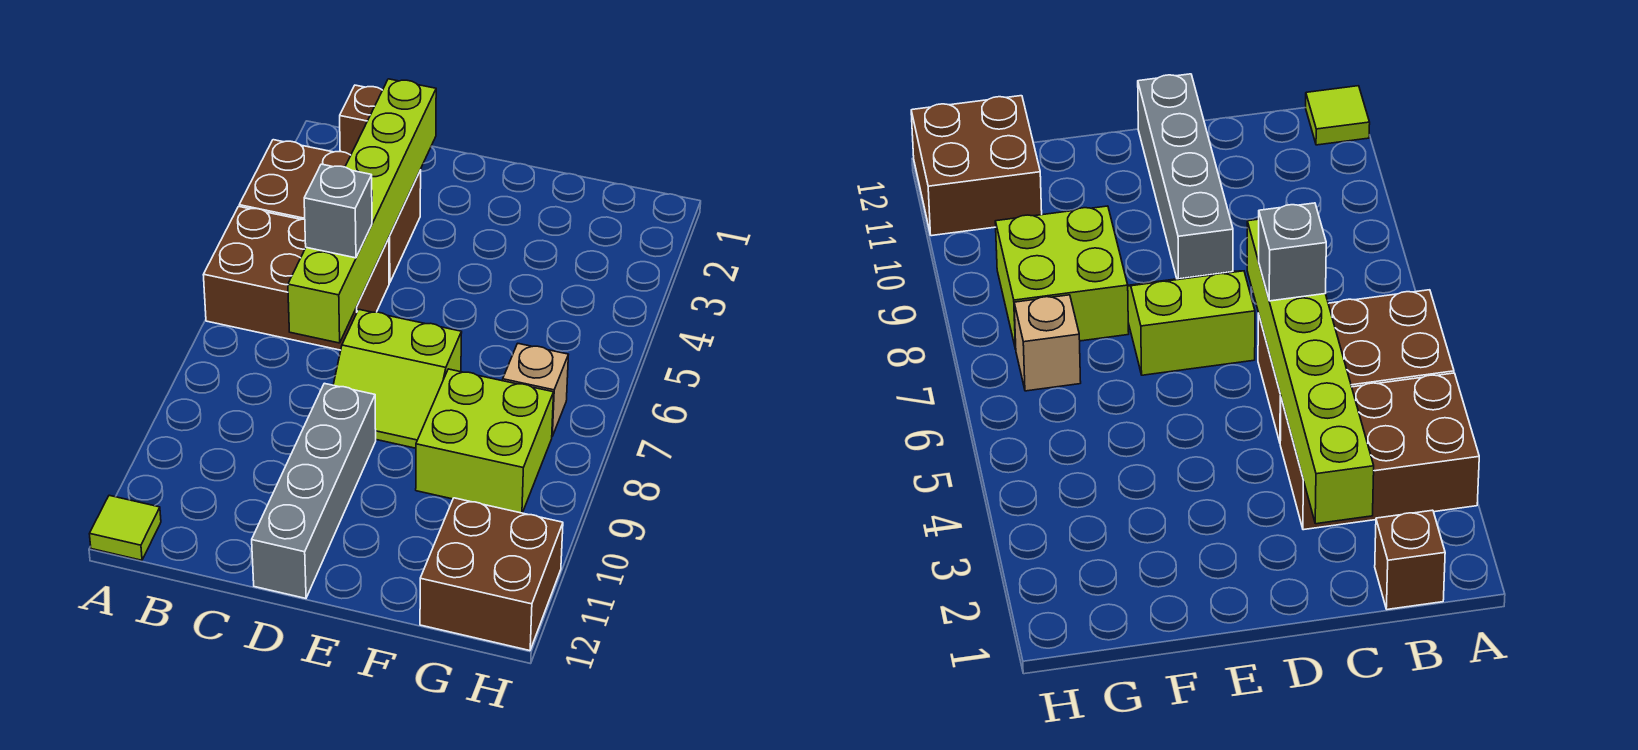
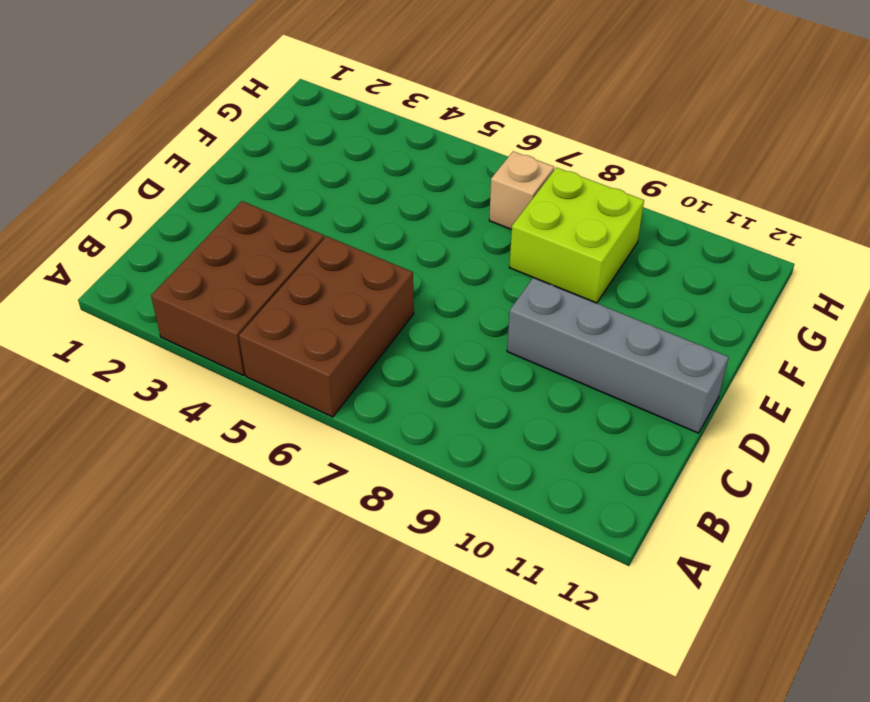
none -> lime 1x1 tile [89,495,161,560]
none -> brown 1x1 brick [340,85,382,155]

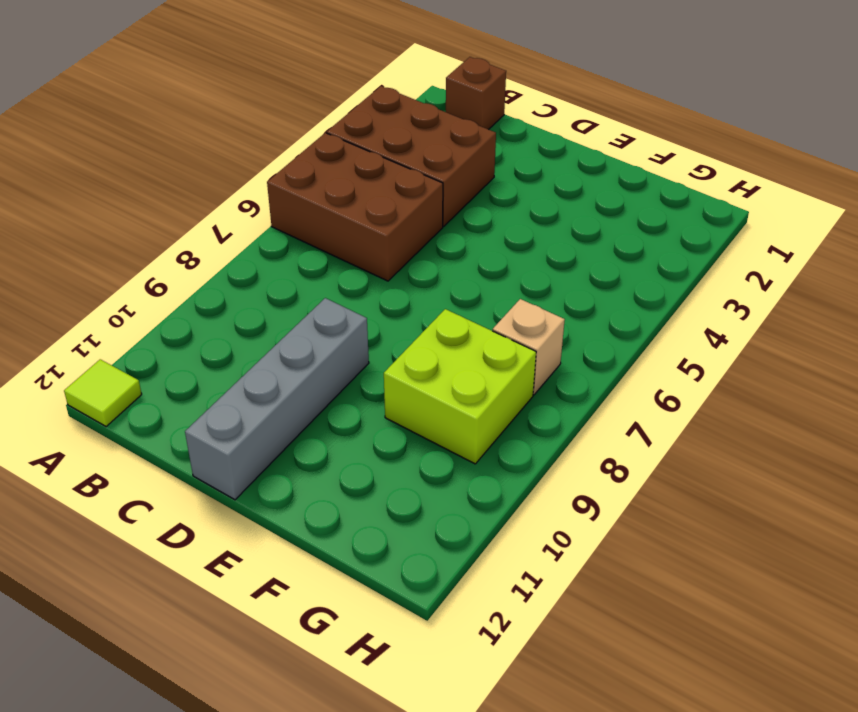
none -> lime 2x2 slope [333,310,462,448]
none -> brown 2x2 brick [420,498,563,651]

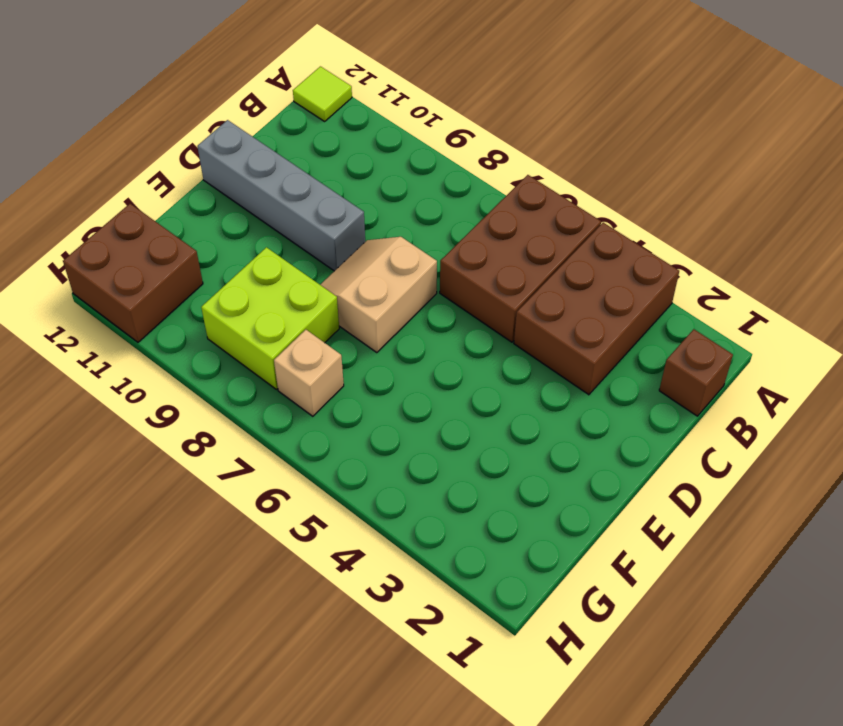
tan 2x2 slope [320,237,437,353] -> lime 2x2 slope [333,310,462,448]
none -> lime 1x6 brick [288,79,436,343]
none -> grey 1x1 brick [304,164,372,258]

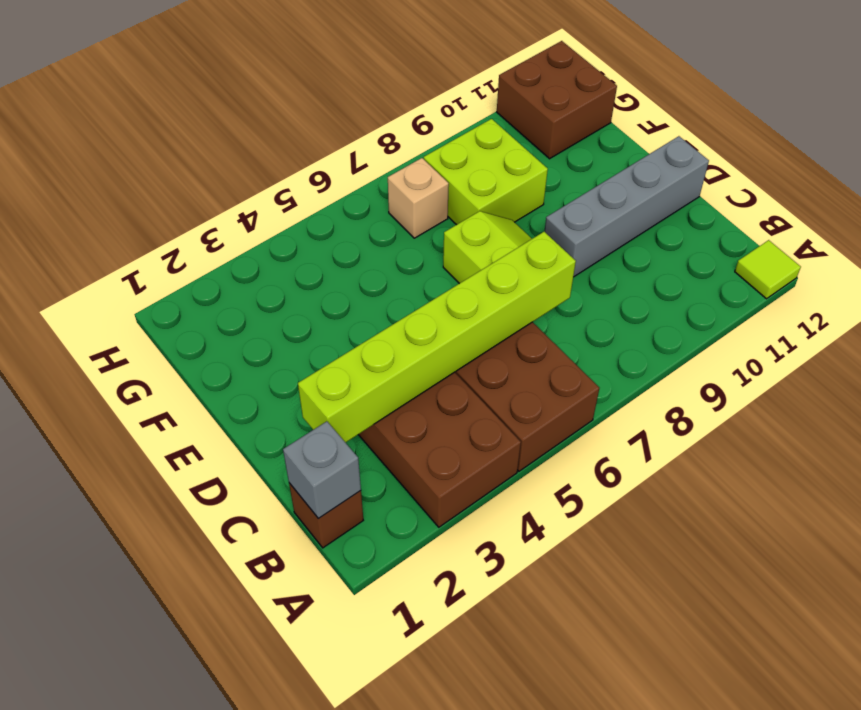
grey 1x1 brick [283,421,361,519] -> grey 1x1 brick moved to [304,164,372,258]

